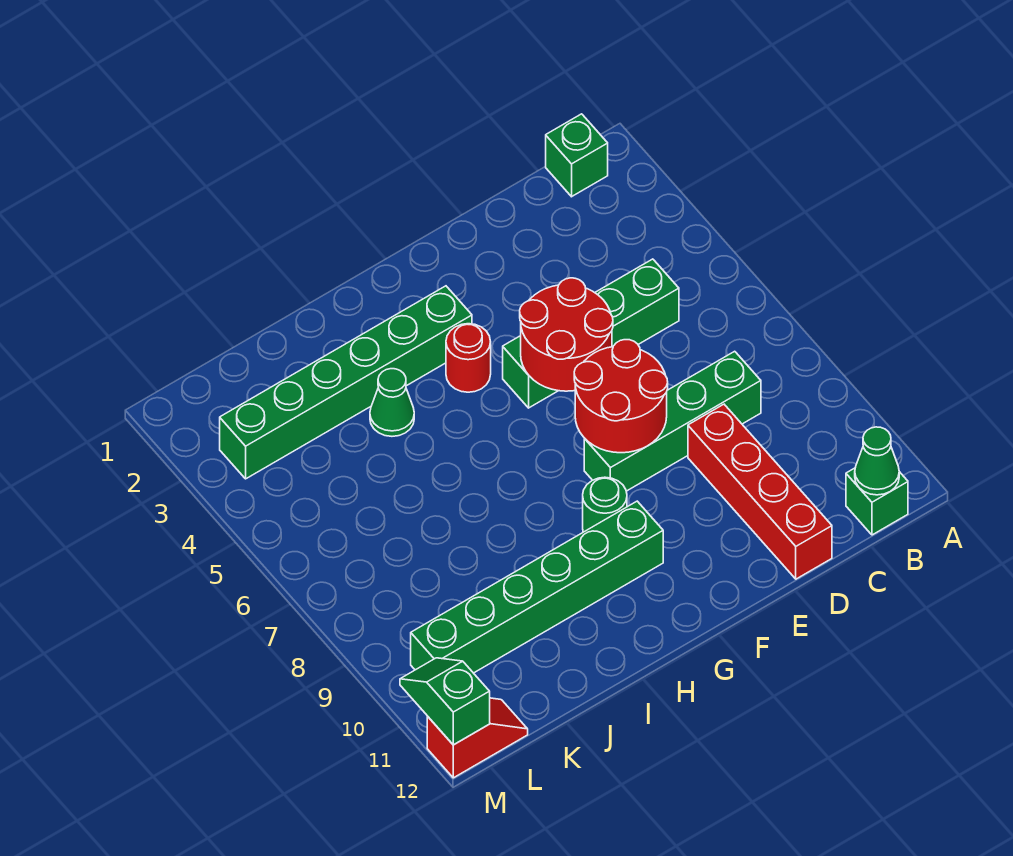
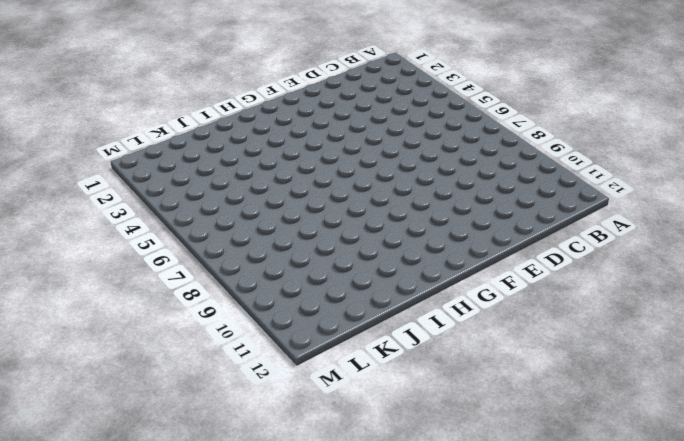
none -> green 1x1 brick [546,114,608,197]
none -> green 1x1 brick [846,468,908,535]
none -> green 1x4 brick [503,259,679,408]

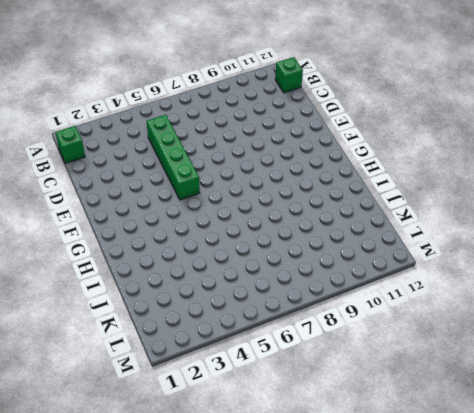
none -> green 1x4 brick [584,351,761,491]
none -> red 1x4 brick [688,404,832,579]
none -> green 1x6 brick [220,286,472,479]

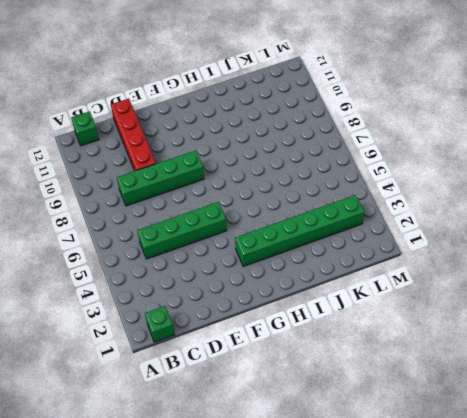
none -> red 1x1 round brick [446,324,491,392]
none -> green 1x1 round brick [583,477,627,532]
none -> green 1x6 brick [411,501,663,673]

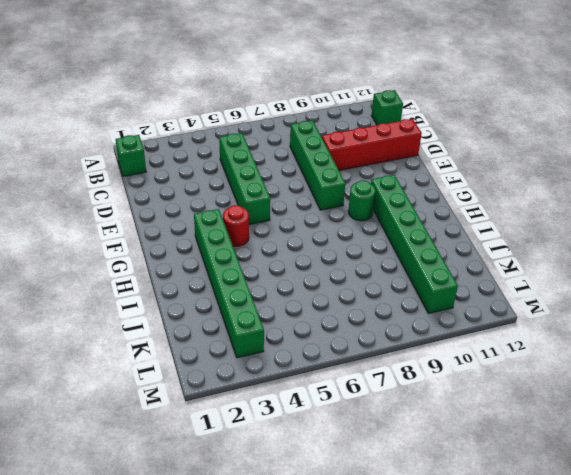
none -> green 1x1 cone [370,369,414,436]
none -> red 1x2 slope [427,698,528,778]
none -> green 1x1 cone [855,427,899,495]

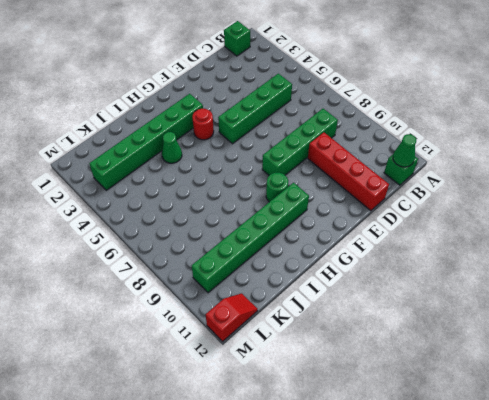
none -> red 2x2 round brick [520,278,613,391]
none -> red 2x2 round brick [574,340,668,453]
none -> green 1x2 slope [400,658,490,745]

